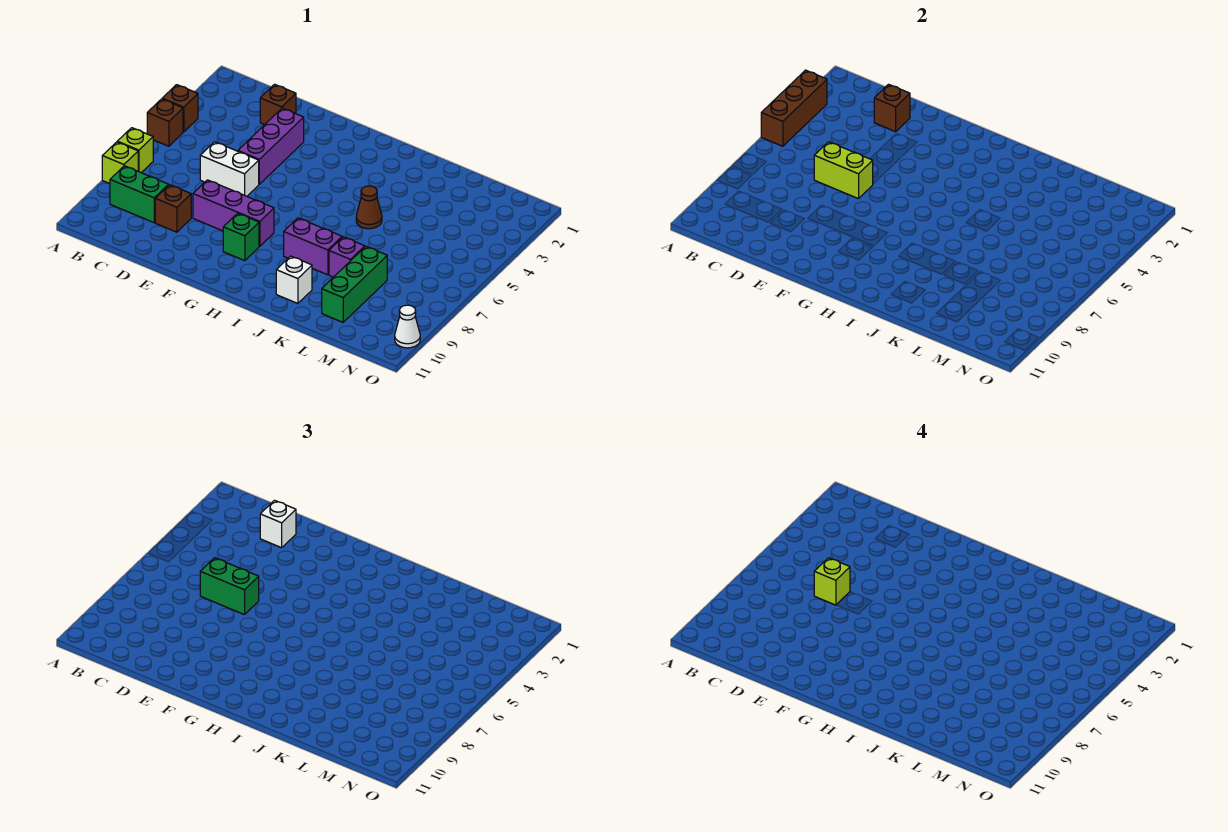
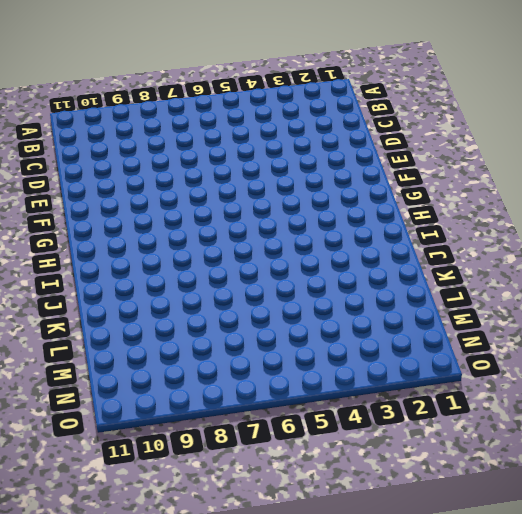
none -> brown 1x1 brick [162,85,198,132]
none -> brown 1x1 brick [147,99,183,146]
none -> lime 1x1 brick [117,128,153,173]

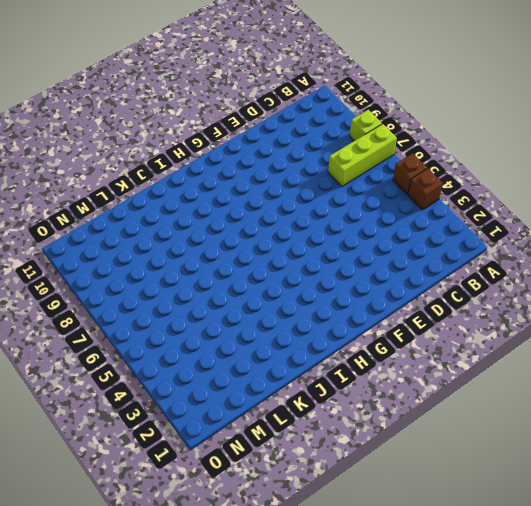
lime 1x3 brick [328,124,397,186] -> lime 1x1 brick [117,128,153,173]
none -> green 1x2 brick [110,166,169,223]
none -> brown 1x1 brick [260,84,296,125]
none -> white 1x2 brick [200,142,259,196]

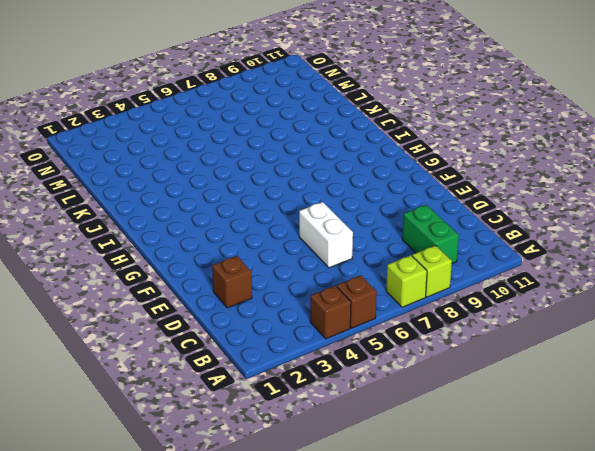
none -> brown 1x1 brick [155,185,191,232]
none -> purple 1x3 brick [238,108,304,184]
none -> purple 1x3 brick [193,180,274,246]

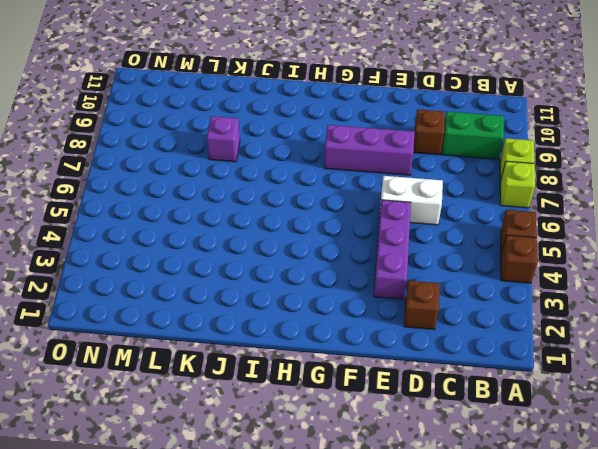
none -> green 1x1 brick [223,213,259,261]
none -> purple 1x2 brick [284,218,342,275]
none -> brown 1x1 cone [356,186,382,229]

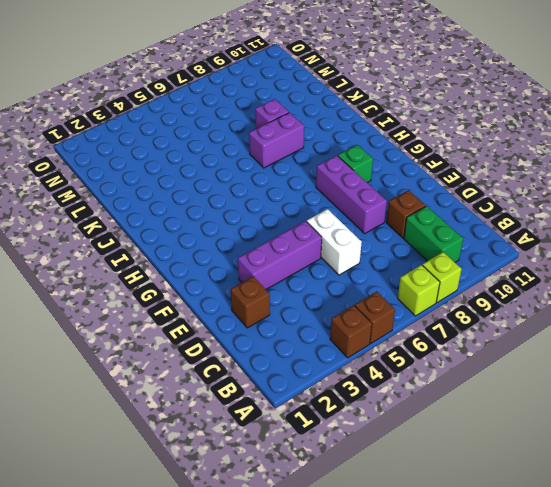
purple 1x2 brick [249,113,304,168] -> purple 1x2 brick turned to [284,218,342,275]
none -> brown 1x1 cone [356,186,382,229]
none -> white 1x1 brick [276,256,312,303]
none -> green 1x3 brick [322,247,387,322]

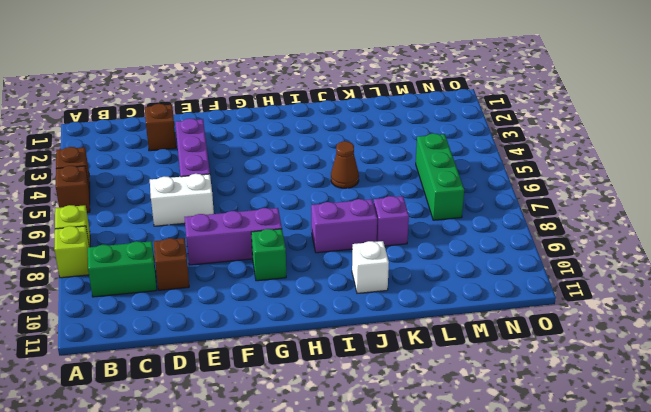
green 1x3 brick [416,133,464,220] -> green 1x3 brick moved to [322,247,387,322]
none -> white 1x1 cone [395,305,420,348]
none -> brown 1x3 brick [761,70,827,146]
none -> brown 1x1 brick [874,84,910,132]

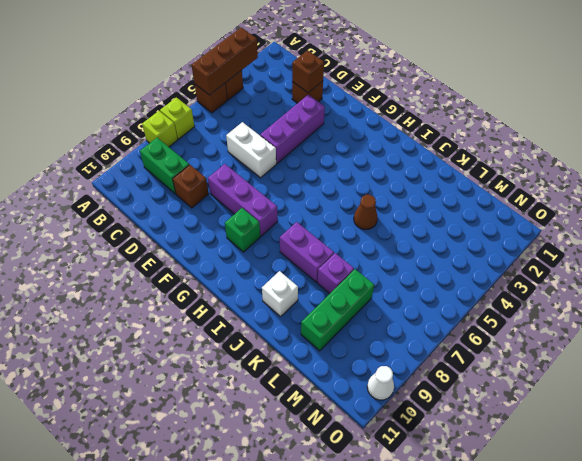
none -> lime 1x2 brick [814,142,873,199]
none -> white 1x1 brick [260,500,296,548]
none -> green 1x2 brick [200,558,259,615]

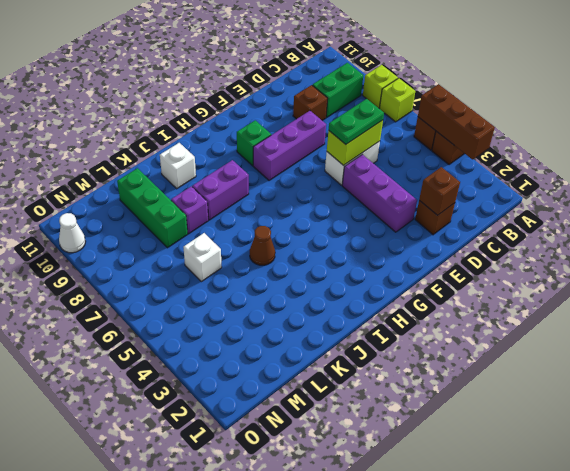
green 1x2 plate [329,99,384,144] -> green 1x2 brick [200,558,259,615]
white 1x1 brick [184,233,222,282] -> white 1x1 brick moved to [260,500,296,548]
none -> lime 1x1 brick [814,558,850,605]

